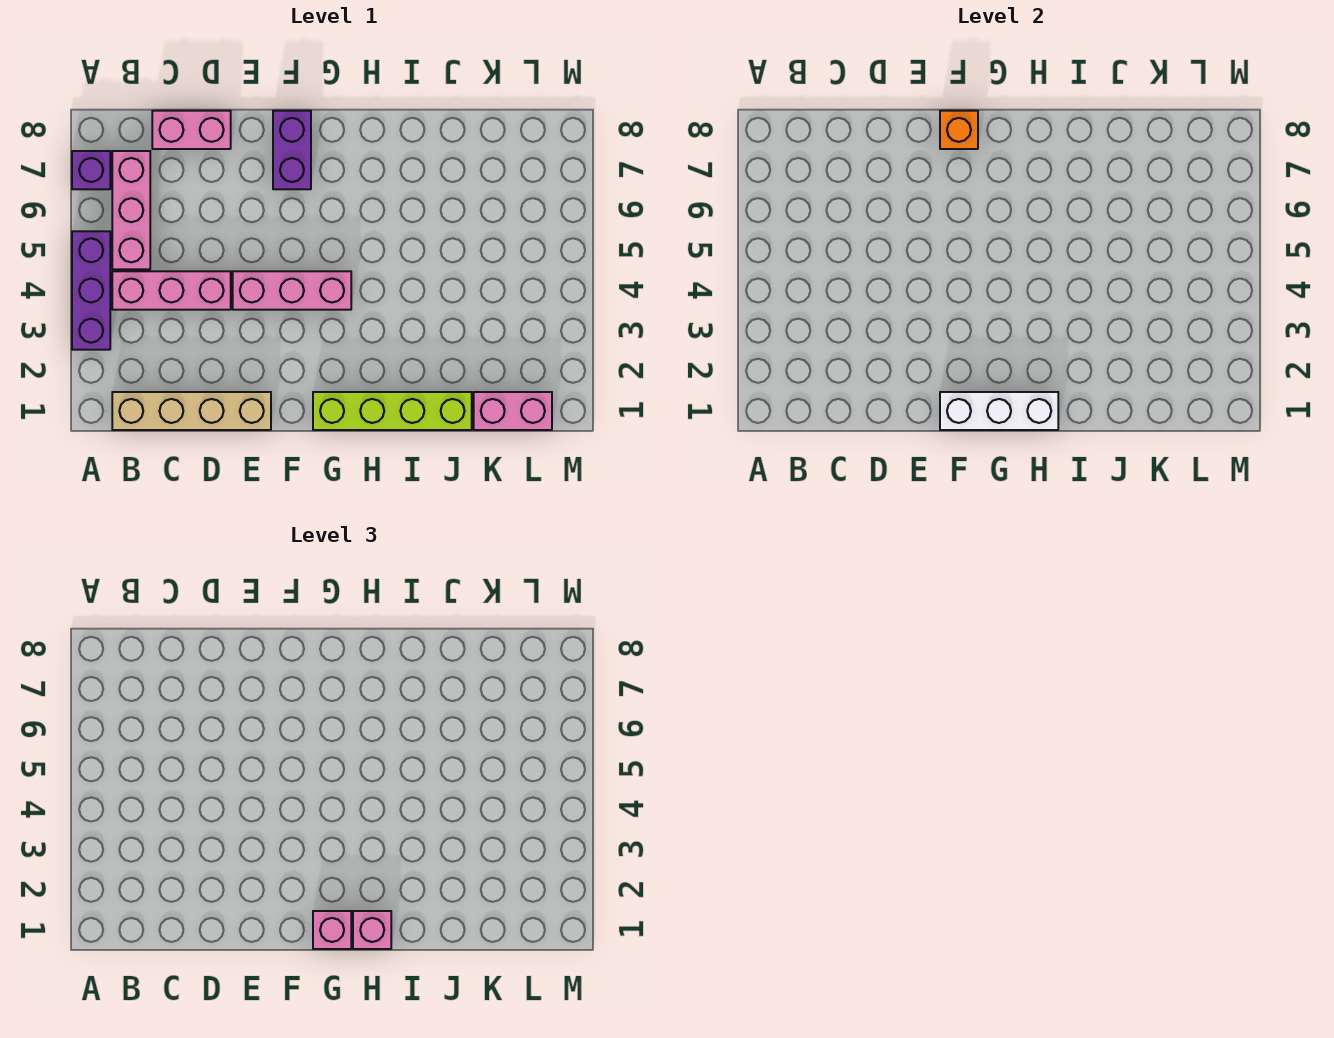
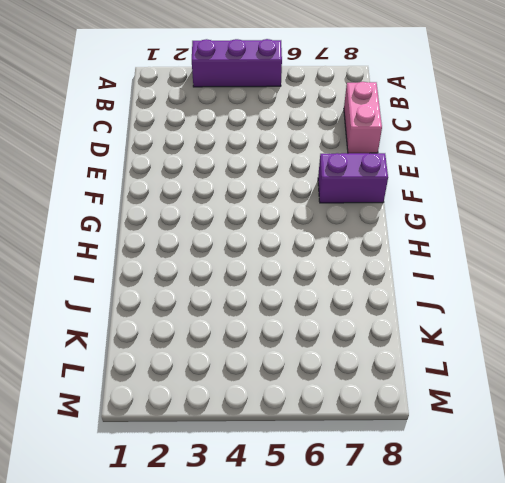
none -> purple 1x1 brick [72,151,110,189]
none -> tan 1x4 brick [112,392,271,430]
none -> pink 1x3 brick [112,271,231,310]

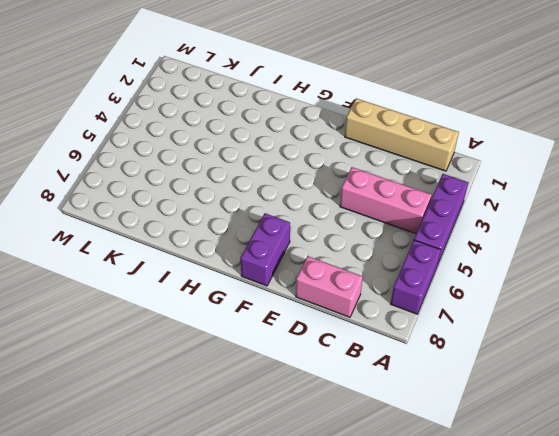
purple 1x2 brick [391,240,441,314] -> purple 1x1 brick [72,151,110,189]
none -> pink 1x3 brick [112,151,150,269]
none -> pink 1x3 brick [233,271,351,310]
none -> lime 1x4 brick [313,392,472,430]

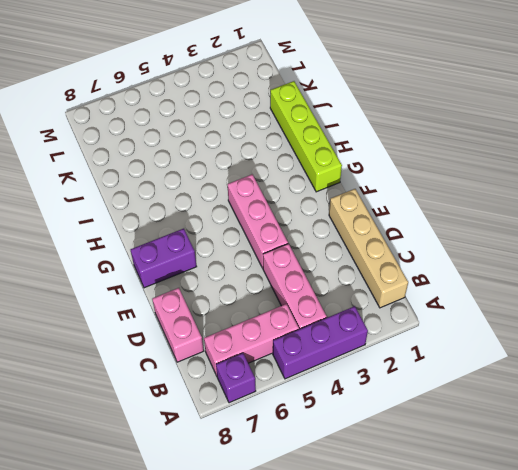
none -> pink 1x2 brick [474,392,552,430]
none -> white 1x3 brick [940,392,1058,430]
none -> orange 1x1 brick [940,111,978,149]

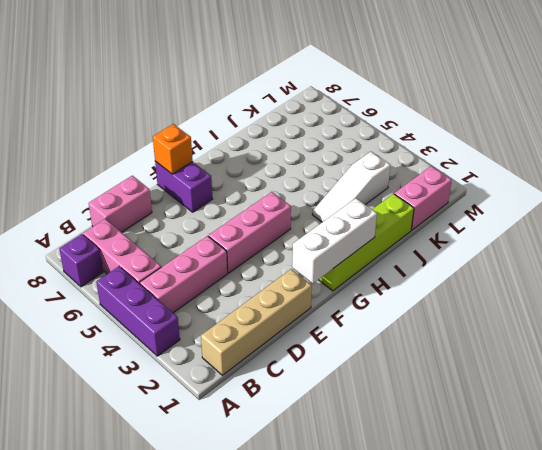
white 1x3 slope [312,152,390,222] -> none
none -> pink 1x1 brick [313,911,351,949]
none -> pink 1x1 brick [353,911,391,949]

